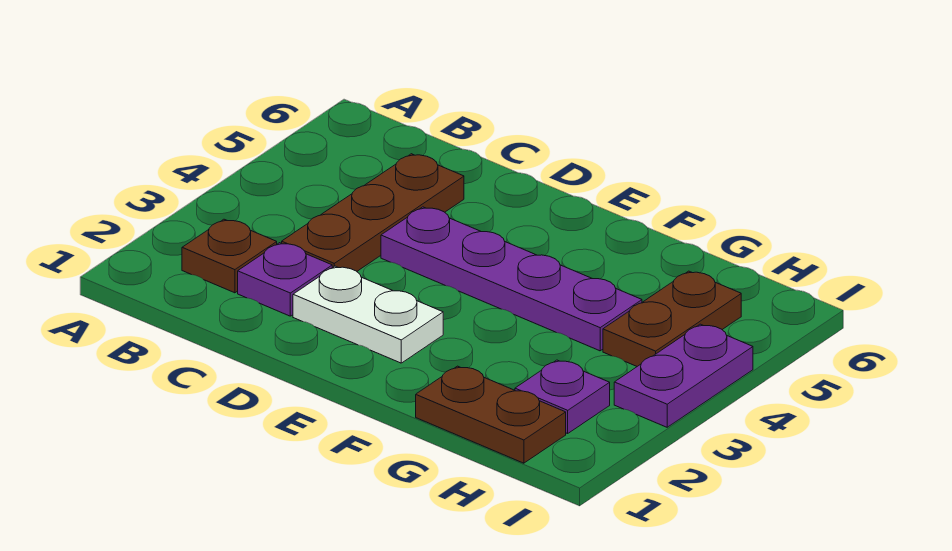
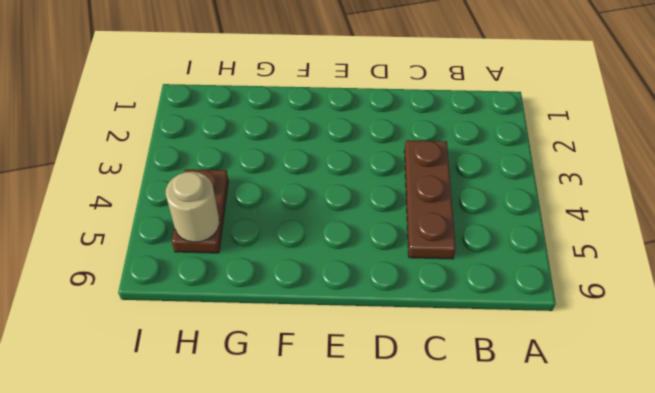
tan 1x1 round brick [166,172,219,242] -> none
none -> brown 1x1 plate [182,219,277,293]
none -> purple 1x1 plate [238,243,332,316]

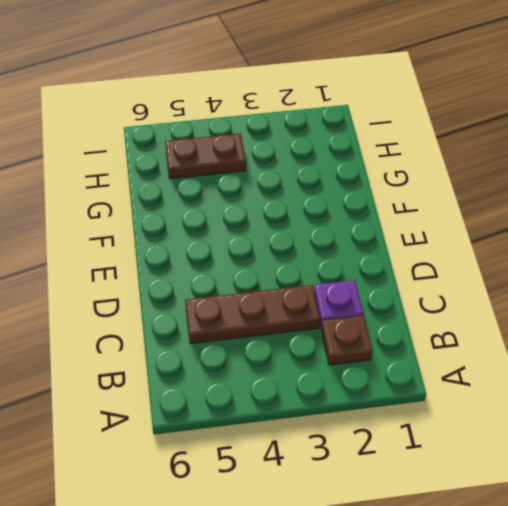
none -> white 1x2 plate [293,266,443,363]
none -> purple 1x4 plate [381,207,642,351]

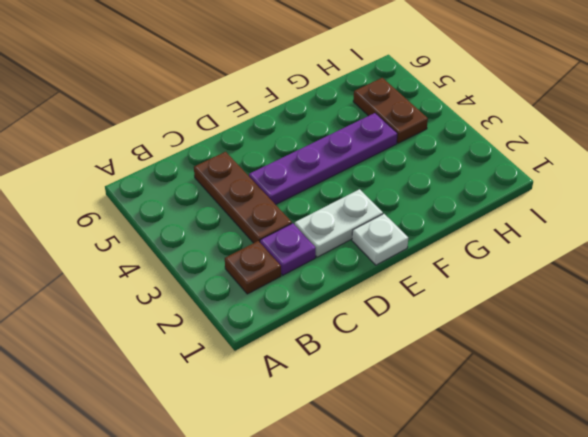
white 1x1 plate [352,214,408,265] -> none
none -> brown 1x2 plate [416,366,566,463]
none -> purple 1x1 plate [515,360,610,433]

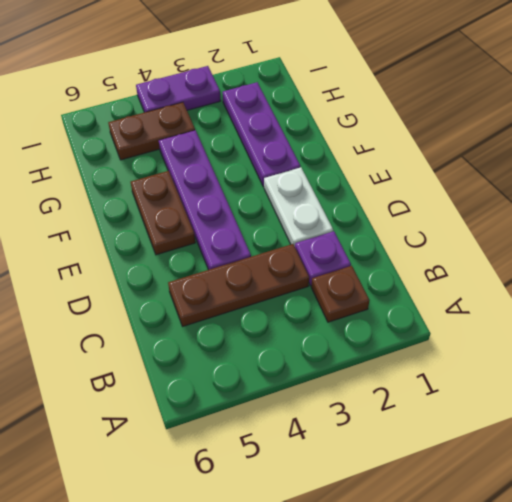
brown 1x2 plate [131,171,195,255] -> brown 1x2 plate moved to [416,366,566,463]
purple 1x3 plate [222,82,300,187] -> purple 1x1 plate [515,360,610,433]

